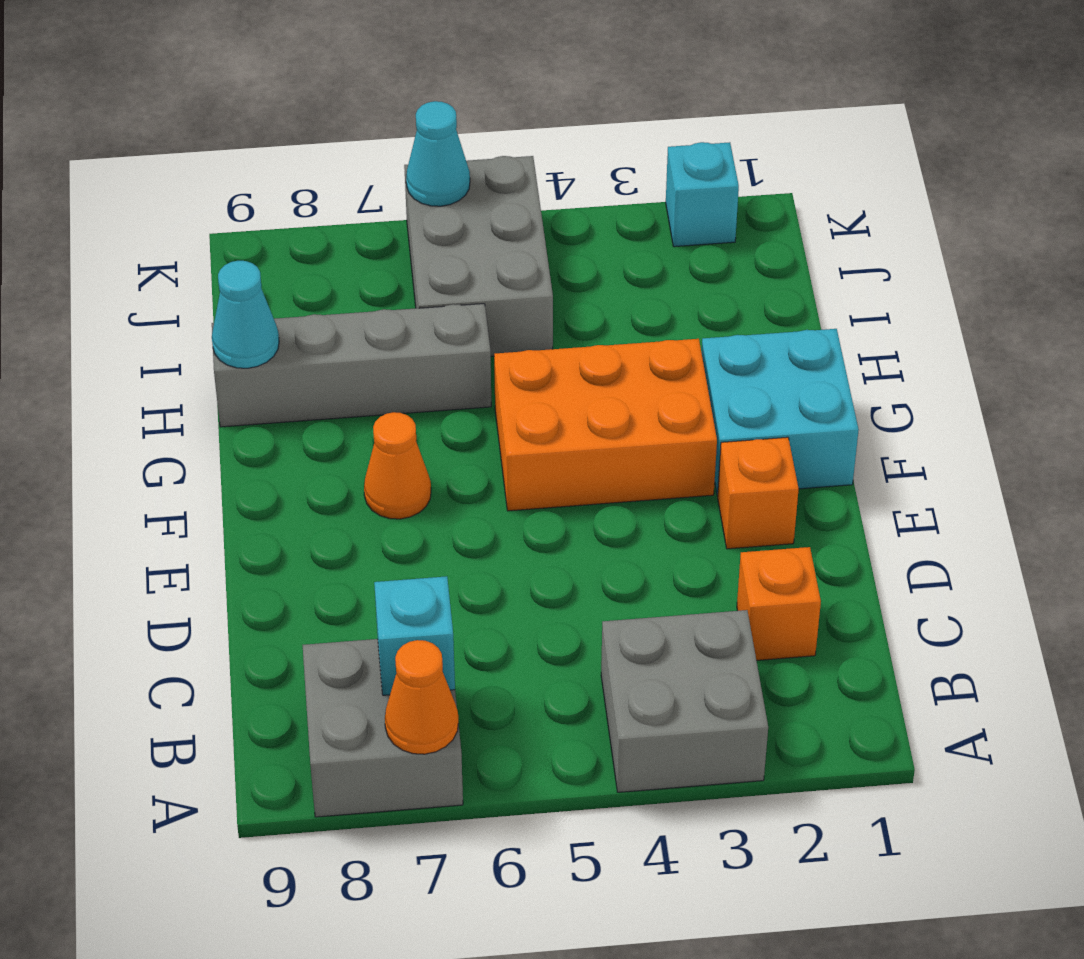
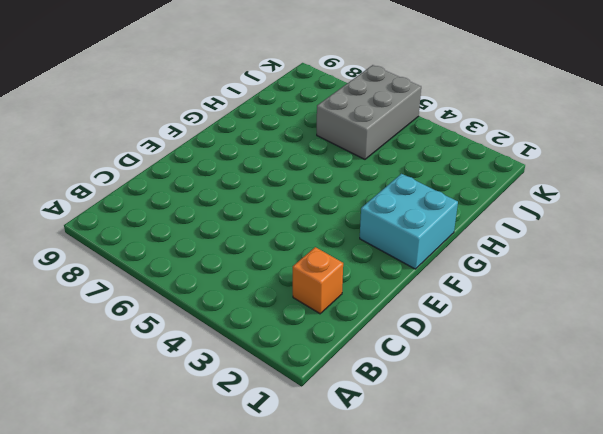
none -> grey 2x2 brick [601,610,768,792]
none -> grey 2x2 brick [303,639,463,817]
none -> orange 1x1 brick [718,437,799,549]

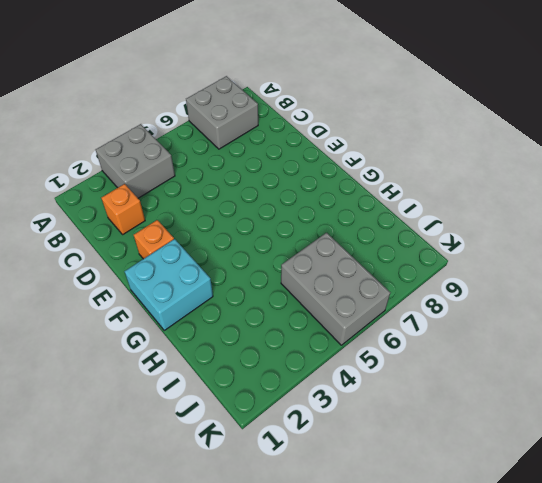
none -> orange 2x3 brick [494,339,717,511]
none -> orange 1x1 cone [364,412,431,519]
none -> grey 1x4 brick [212,304,491,427]

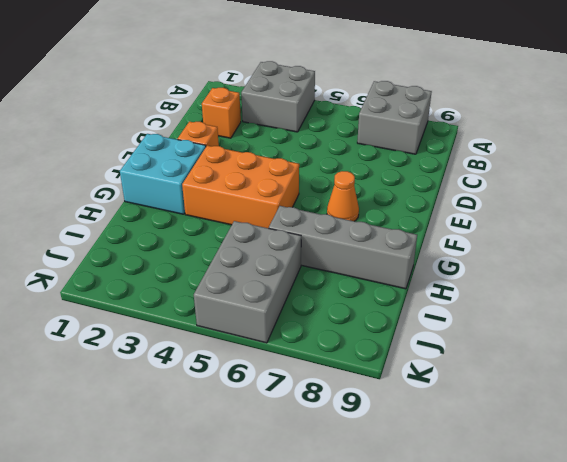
none -> cyan 1x1 brick [666,142,739,247]
none -> orange 1x1 cone [385,640,458,754]
none -> cyan 1x1 brick [374,576,455,695]

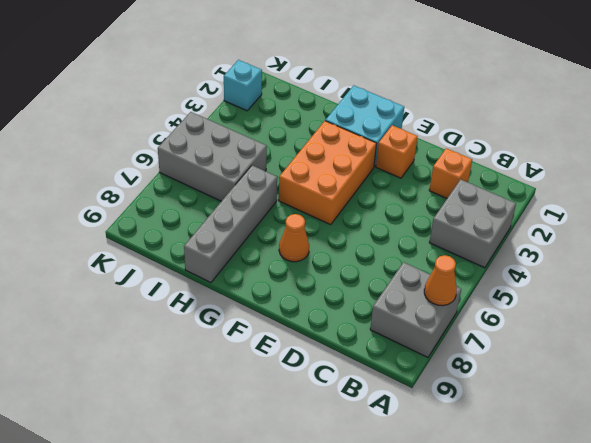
none -> cyan 1x1 brick [374,576,455,695]
none -> cyan 1x1 cone [212,261,279,368]
none -> cyan 1x1 cone [406,101,470,206]

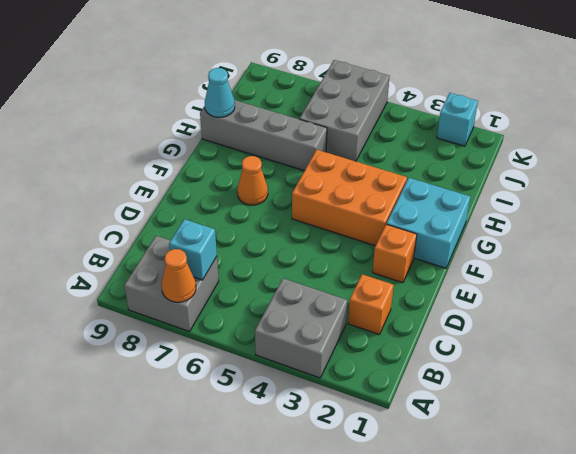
none -> cyan 1x1 cone [406,101,470,206]

